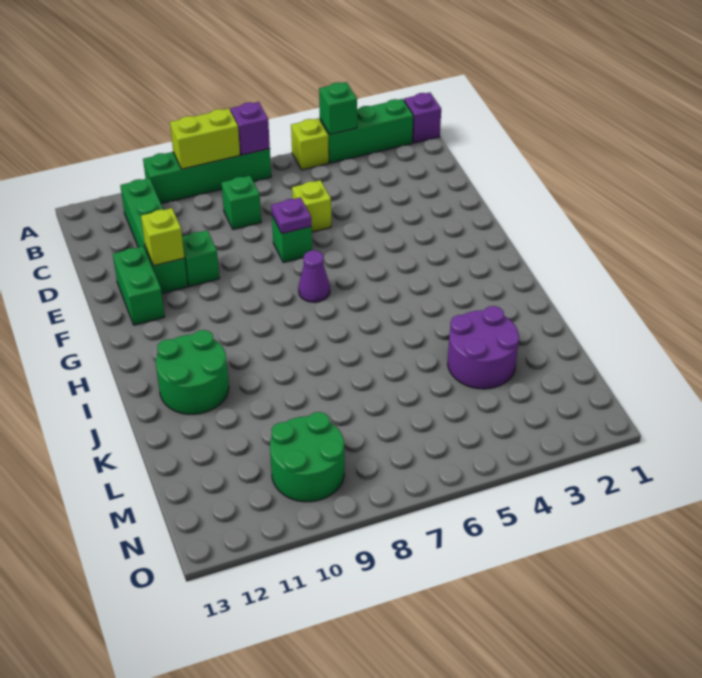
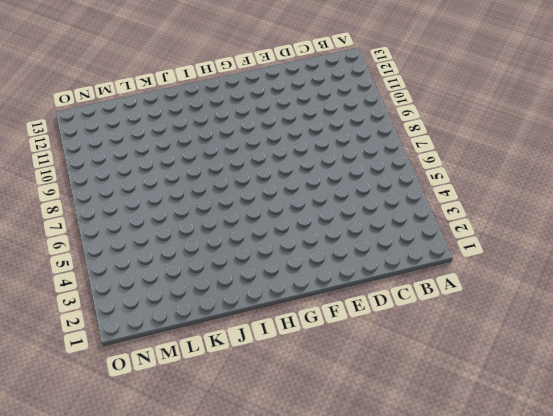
none -> purple 1x1 brick [404,93,441,143]
none -> green 1x3 brick [320,99,414,163]
none -> lime 1x1 brick [291,118,329,170]

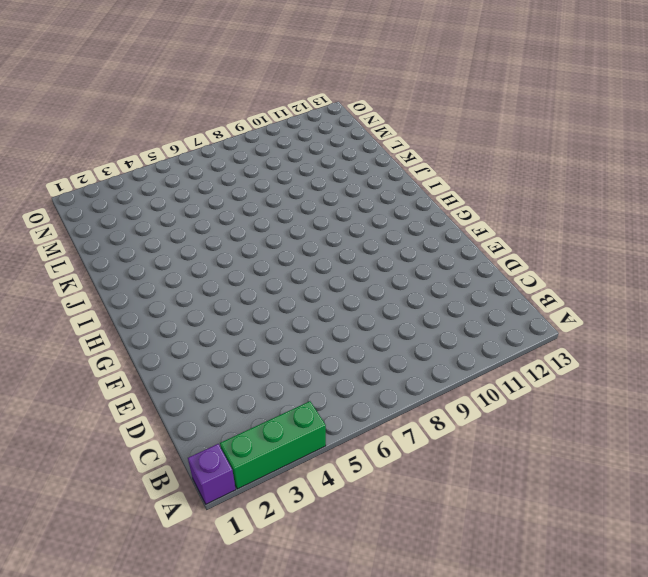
none -> lime 1x1 brick [291,118,329,170]
none -> green 1x4 brick [143,149,271,204]
none -> green 1x4 brick [120,178,188,294]

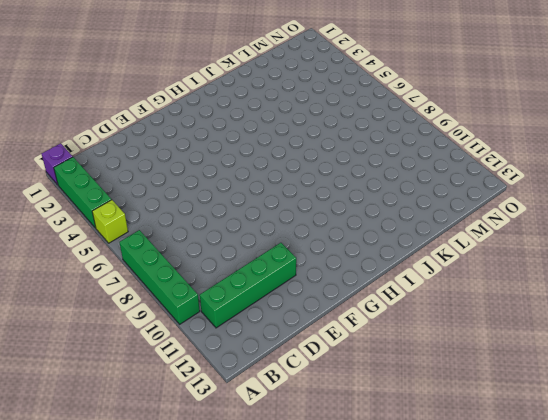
none -> green 1x1 brick [221,176,261,229]
none -> lime 1x1 brick [292,180,331,232]
none -> green 1x1 brick [272,216,312,263]

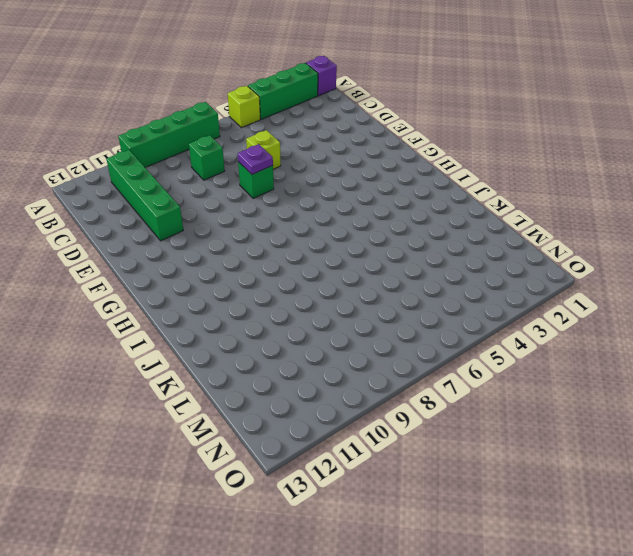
none -> green 1x1 brick [182,230,219,286]
none -> green 1x2 brick [113,246,165,325]
none -> purple 1x1 cone [298,251,330,302]

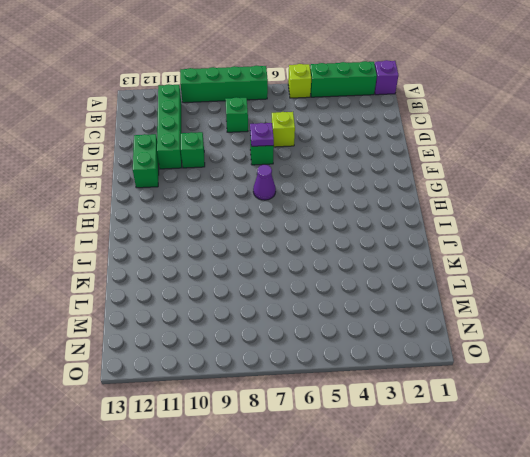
none -> green 2x2 round brick [156,330,229,414]
none -> purple 2x2 round brick [448,306,519,389]
none -> green 2x2 round brick [270,412,344,502]

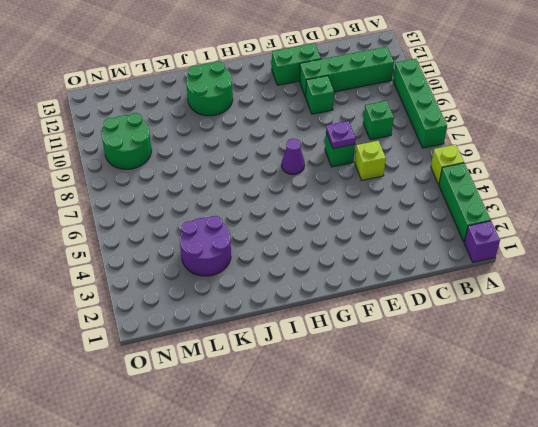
none -> green 1x1 brick [319,82,357,134]
none -> purple 1x1 brick [231,102,270,155]
none -> lime 1x2 brick [170,109,240,169]

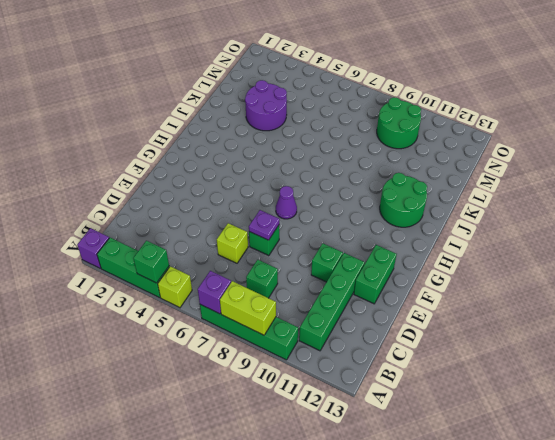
none -> lime 1x1 brick [141,208,184,266]

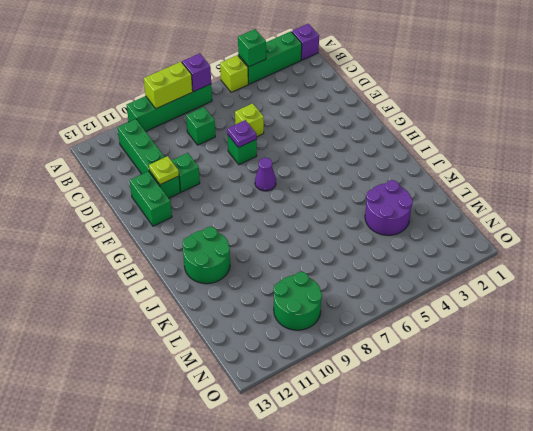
lime 1x1 plate [149,156,179,185] -> lime 1x1 brick [141,208,184,266]

